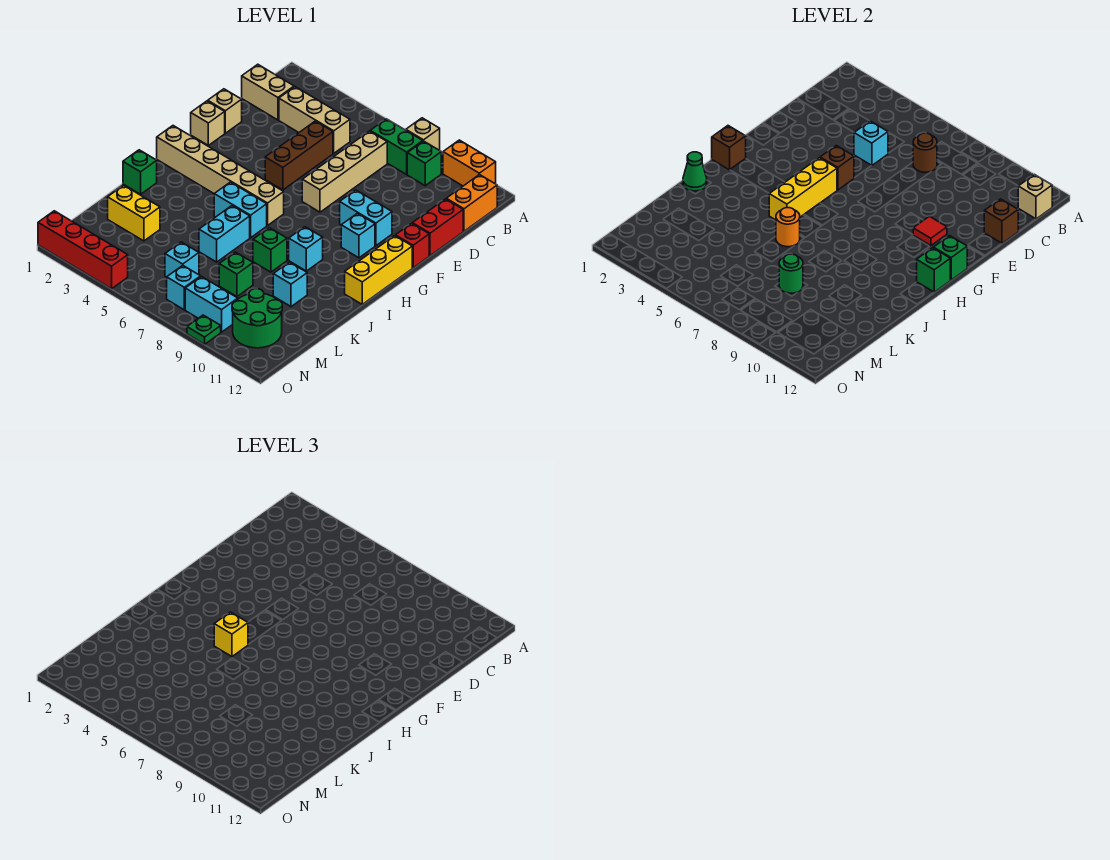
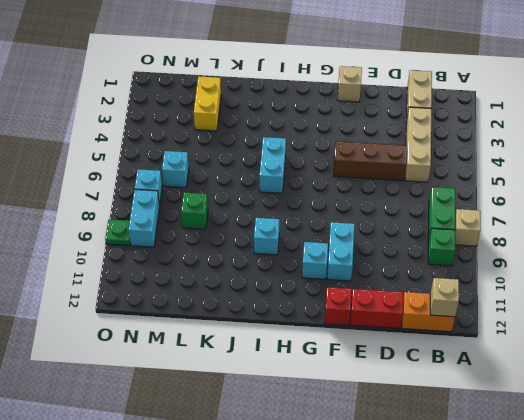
none -> orange 1x2 brick [443,140,496,186]
none -> tan 1x4 brick [302,131,387,212]
none -> tan 1x1 brick [208,89,242,133]
none -> yellow 1x3 brick [345,236,412,304]

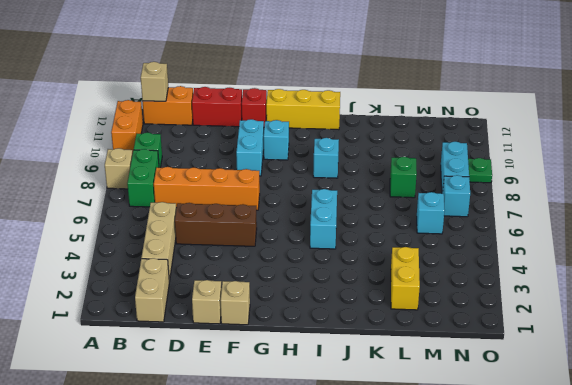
orange 1x4 brick [154,167,260,210] -> tan 1x4 brick [302,131,387,212]
none -> tan 1x6 brick [157,126,284,225]
none -> green 1x1 brick [123,150,157,194]
none -> cyan 1x2 brick [199,206,250,262]
none -> green 1x1 brick [253,228,287,272]

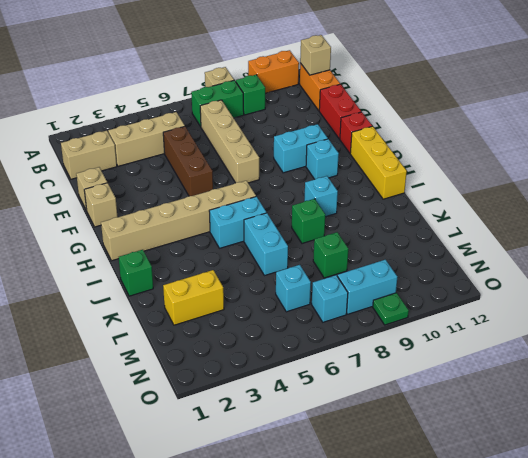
none -> cyan 1x1 brick [273,262,307,307]
none -> green 2x2 round brick [232,289,282,348]
none -> red 1x4 brick [38,211,128,289]
none -> brown 1x1 round brick [913,133,937,172]

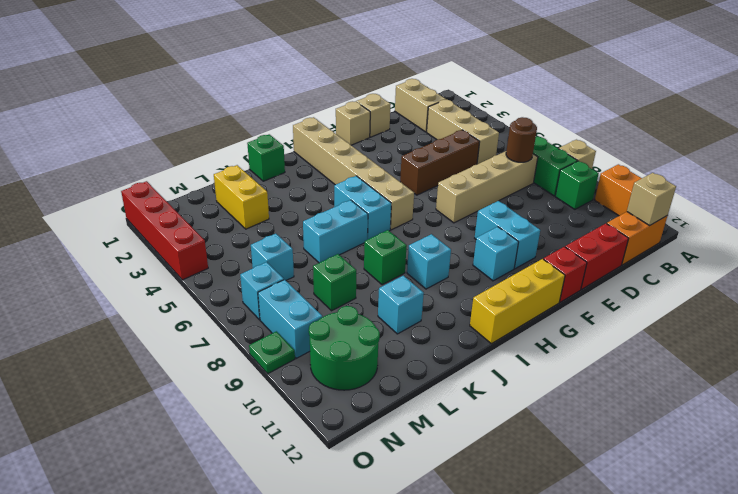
none -> cyan 1x1 brick [854,121,888,166]
none -> brown 1x1 brick [984,199,1018,243]
none -> brown 1x1 brick [820,146,854,190]
none -> red 1x1 tile [913,216,947,246]

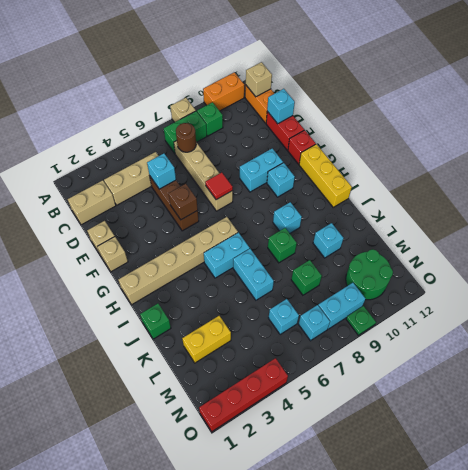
cyan 1x1 brick [267,89,295,124] -> brown 1x1 brick [984,199,1018,243]
red 1x1 tile [205,172,233,200] -> red 1x1 tile moved to [913,216,947,246]
none -> yellow 1x3 brick [769,158,837,220]
none -> green 1x1 brick [933,236,967,280]
none -> brown 1x1 brick [712,126,746,170]
none -> green 1x1 brick [917,248,950,292]

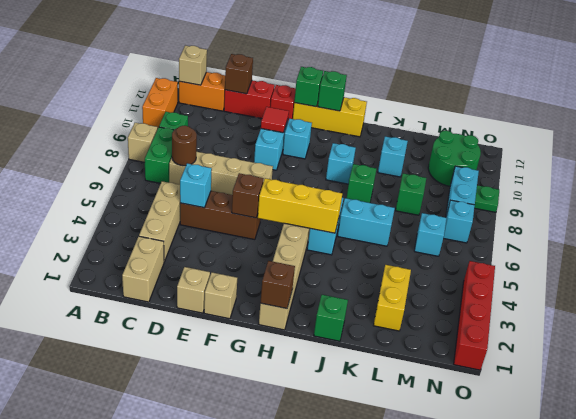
none -> green 1x1 cone [683,152,707,191]
none -> orange 1x1 round brick [776,208,800,247]
none -> green 1x1 round brick [779,254,803,293]
none -> yellow 1x1 brick [214,612,248,656]

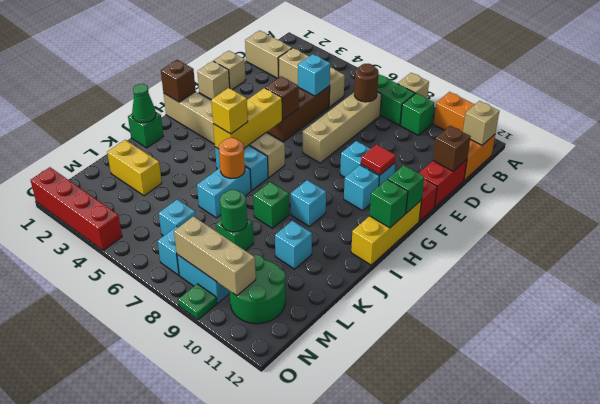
tan 1x3 brick [174,216,256,296] -> none

